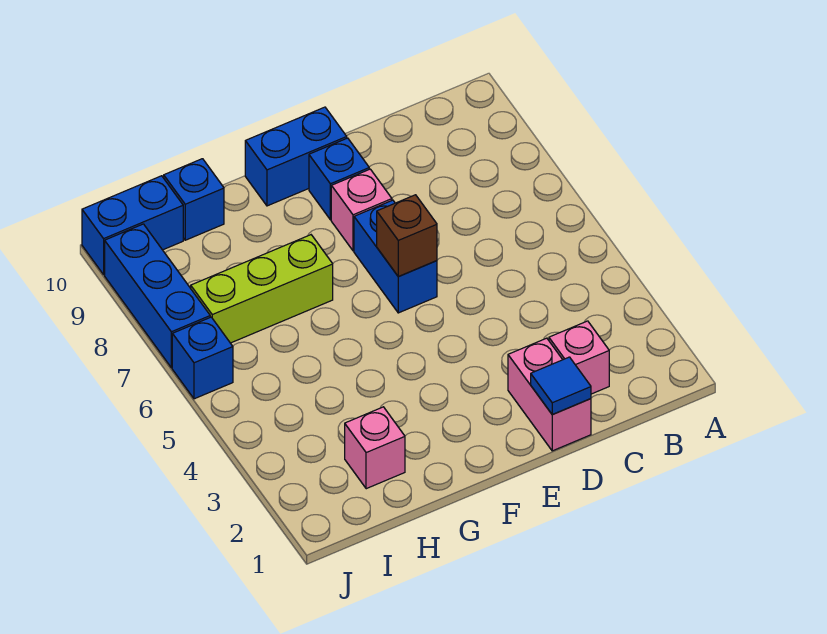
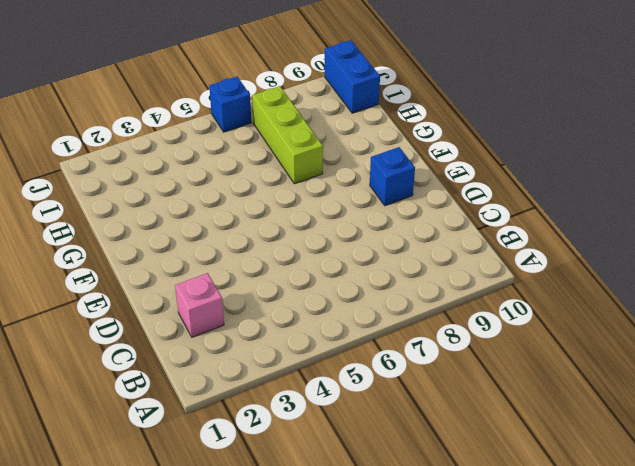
none -> pink 1x2 brick [508,338,591,451]
none -> blue 1x2 brick [354,200,437,313]
none -> pink 1x1 brick [331,169,392,251]

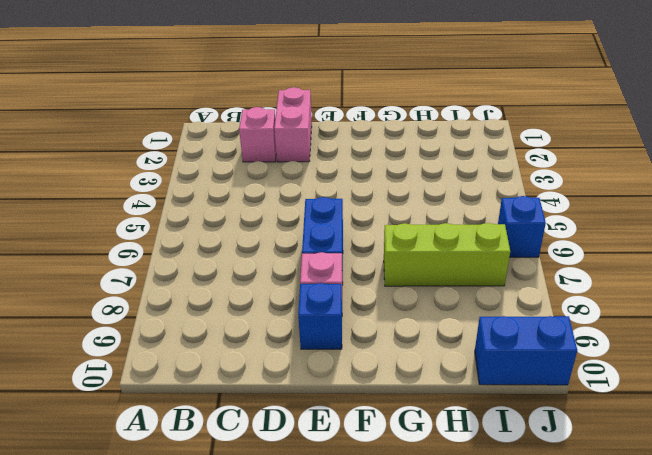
none -> blue 1x2 brick [245,107,347,206]
none -> pink 1x1 brick [345,407,405,489]
none -> blue 1x1 brick [164,159,224,240]

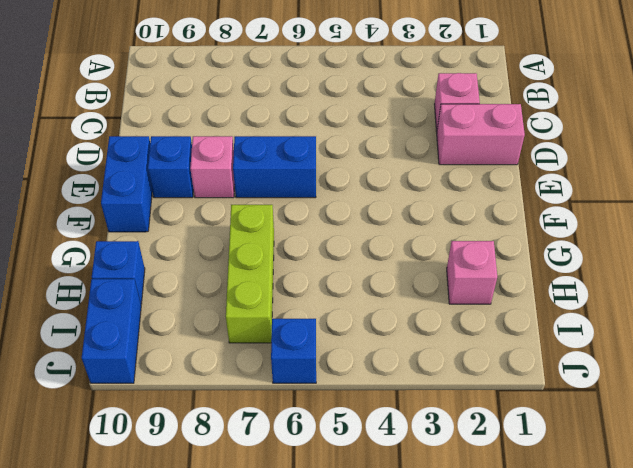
none -> blue 1x3 brick [105,224,210,368]
none -> blue 1x1 tile [531,357,591,415]
none -> brown 1x1 brick [377,195,437,277]

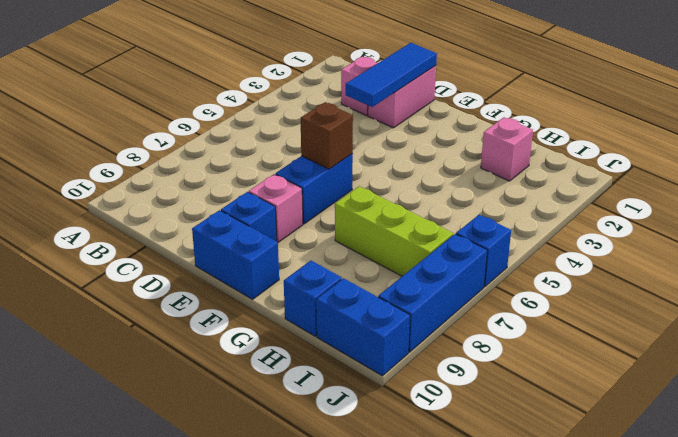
blue 1x3 tile [346,43,437,107] -> blue 1x1 tile [531,357,591,415]

